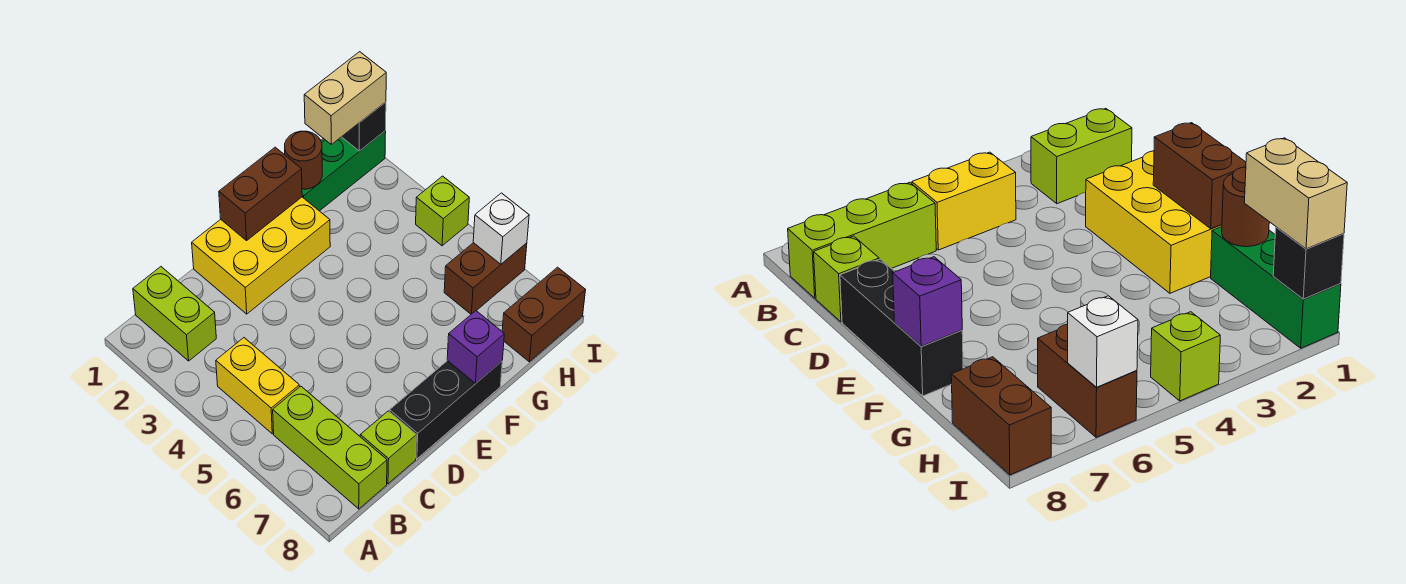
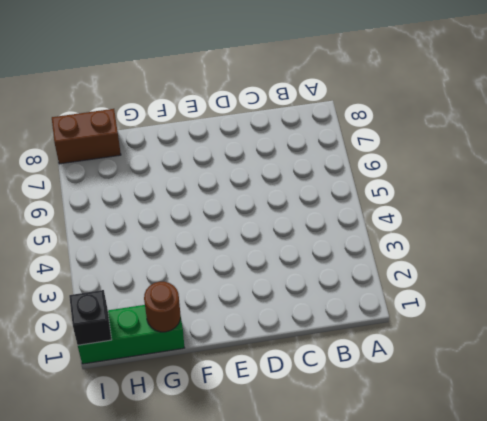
none -> lime 1x2 brick [133,267,216,361]
none -> yellow 1x2 brick [216,338,300,434]
none -> lime 1x3 brick [273,386,387,509]

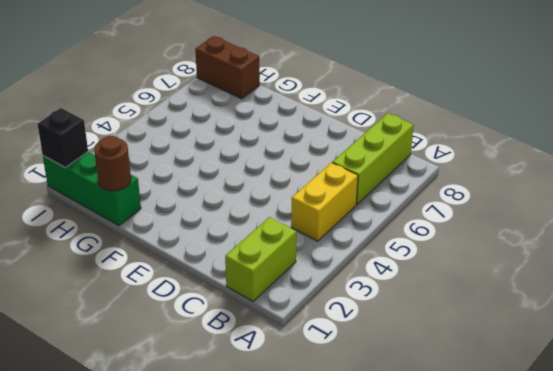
none -> lime 1x1 brick [360,411,416,484]
none -> yellow 2x3 brick [192,197,330,314]
none -> black 1x3 brick [390,361,502,459]

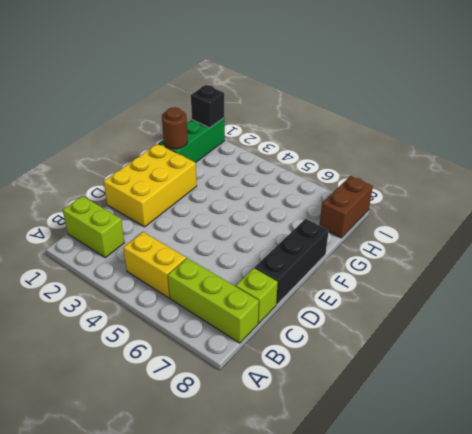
none -> brown 1x2 brick [444,243,527,314]
none -> lime 1x1 brick [416,176,469,246]
none -> brown 1x2 brick [219,147,302,241]

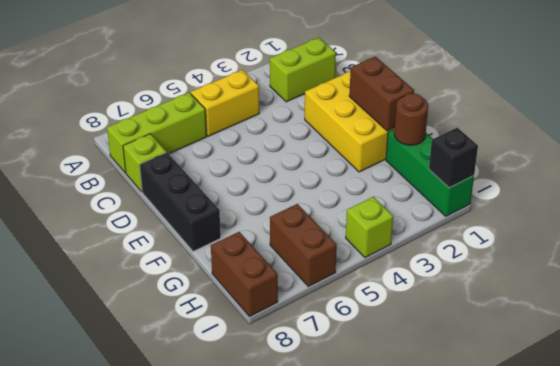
none -> purple 1x1 brick [447,311,504,383]
none -> white 1x1 brick [473,193,529,264]
none -> tan 1x2 brick [304,52,386,144]

